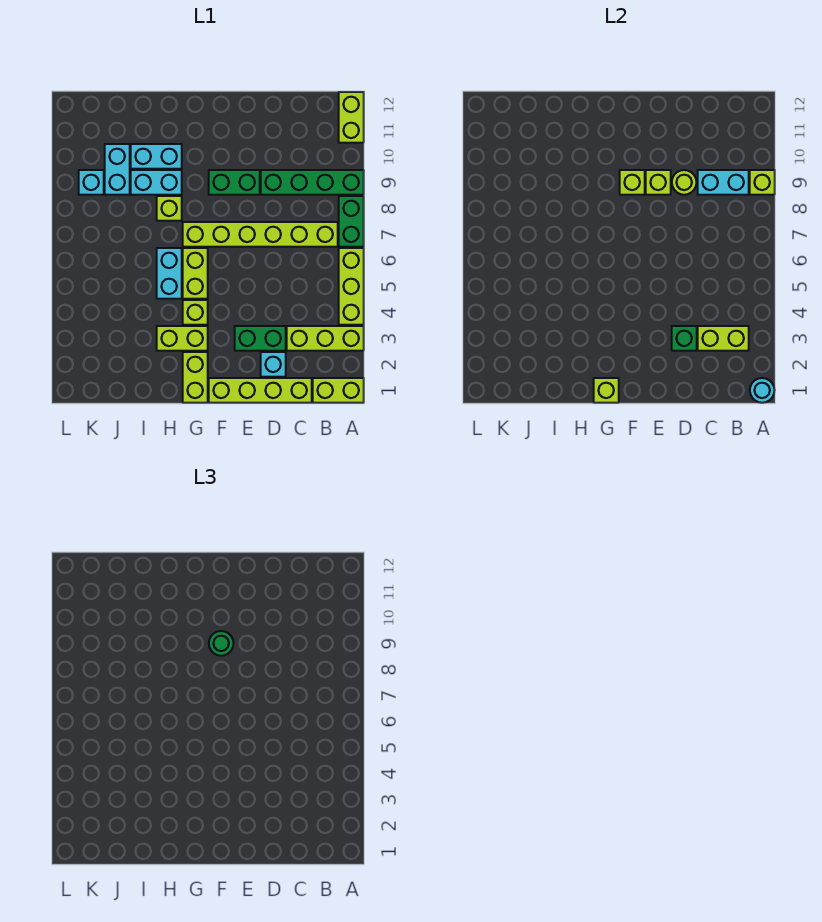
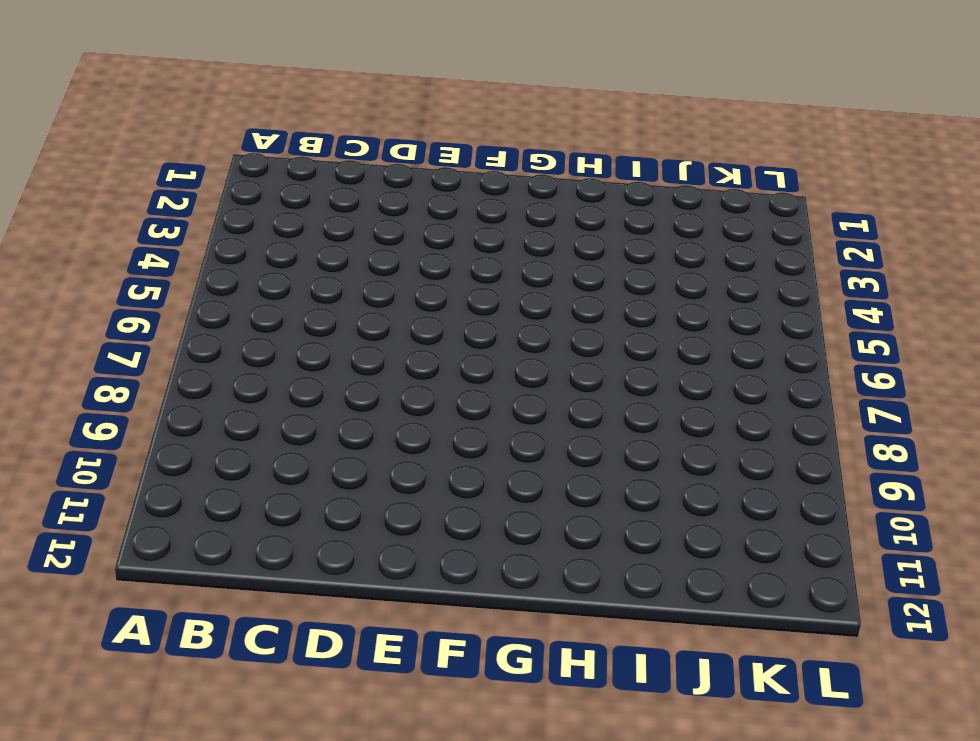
none -> lime 1x2 brick [313,378,364,403]
none -> lime 1x3 brick [287,326,364,351]
none -> lime 1x3 brick [339,248,364,325]
none -> green 1x2 brick [339,196,364,247]

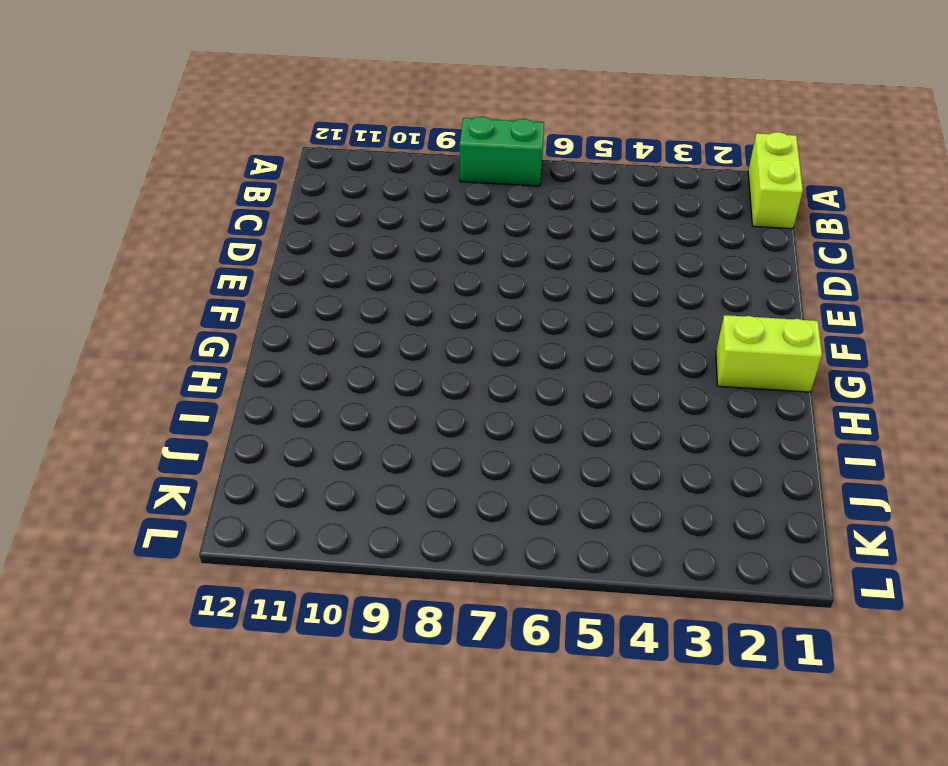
none -> lime 1x3 brick [287,326,364,351]
none -> lime 1x3 brick [339,248,364,325]
none -> green 1x4 brick [261,170,364,195]
none -> lime 1x2 brick [339,92,364,143]

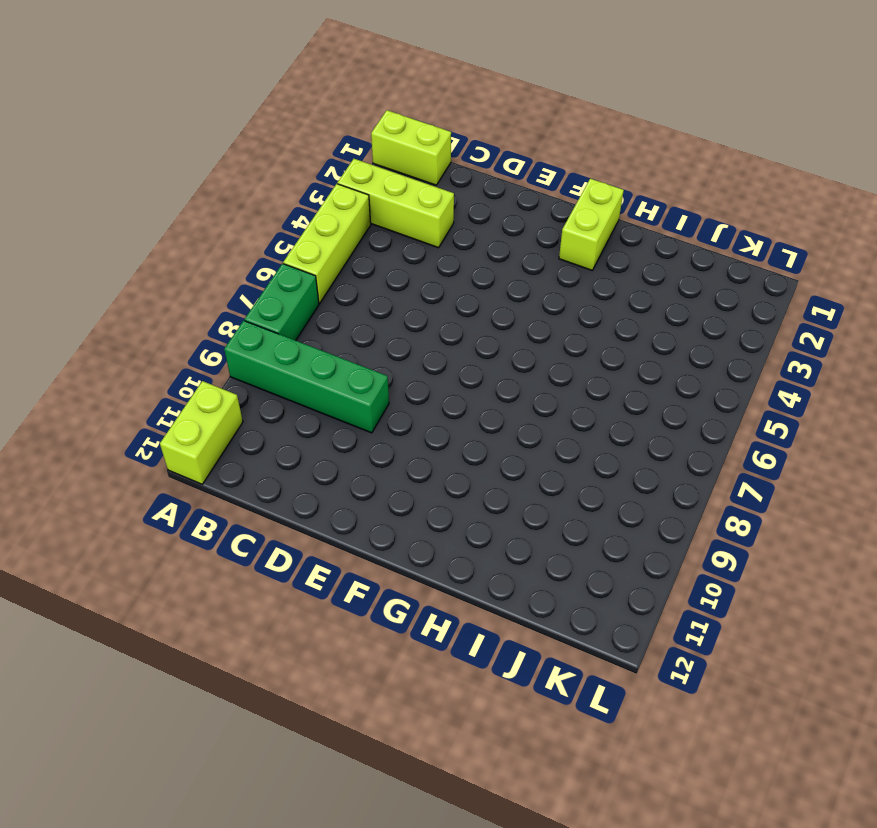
none -> lime 1x6 brick [183,222,338,247]
none -> lime 1x4 brick [209,378,312,403]
none -> cyan 1x1 brick [261,352,286,377]
none -> green 1x2 brick [235,326,286,351]

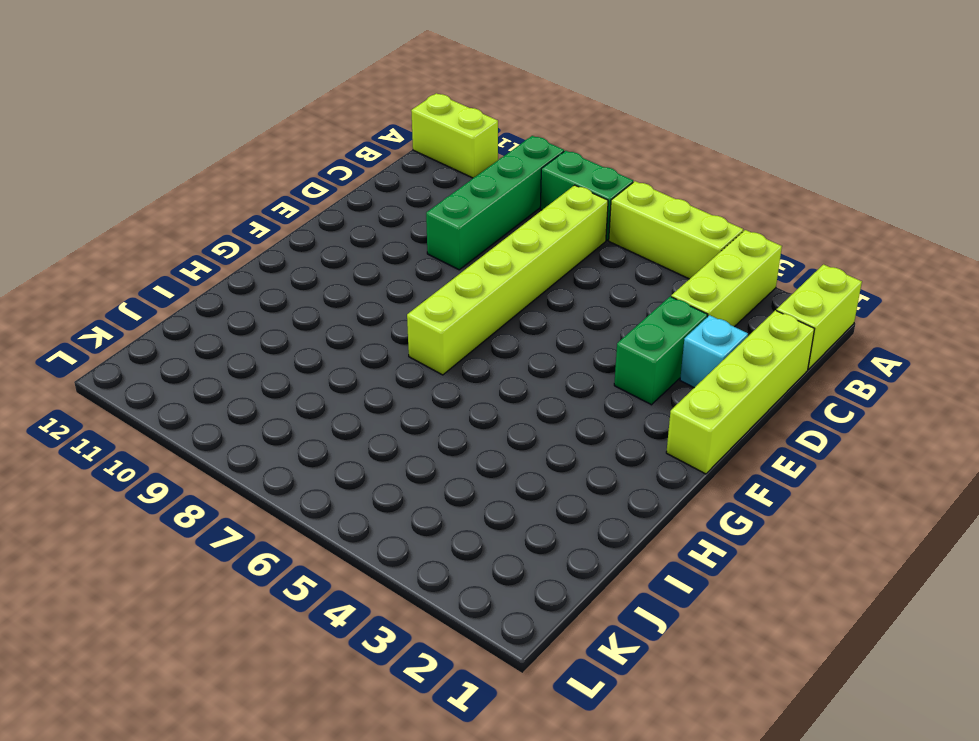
none -> green 1x2 brick [209,170,260,195]
none -> lime 1x2 brick [183,352,208,403]
none -> lime 1x2 brick [157,326,208,351]
none -> lime 1x1 brick [183,300,208,325]

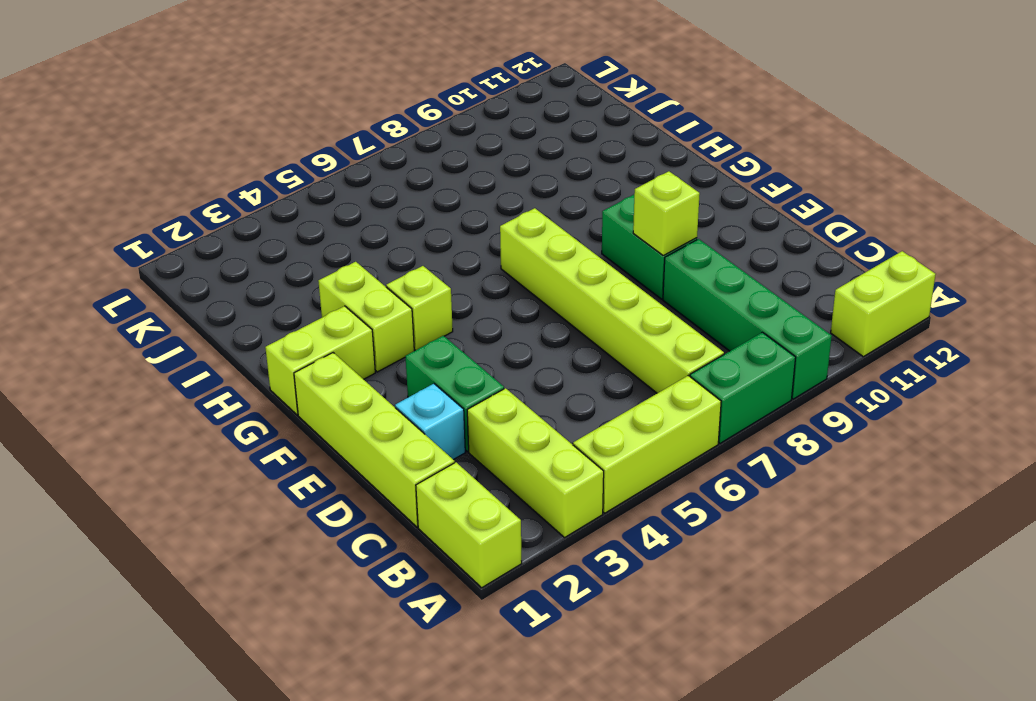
none -> lime 1x2 brick [183,248,208,299]
none -> cyan 1x2 brick [157,248,182,299]
none -> lime 1x1 brick [157,196,182,221]
none -> cyan 1x2 brick [131,170,182,195]

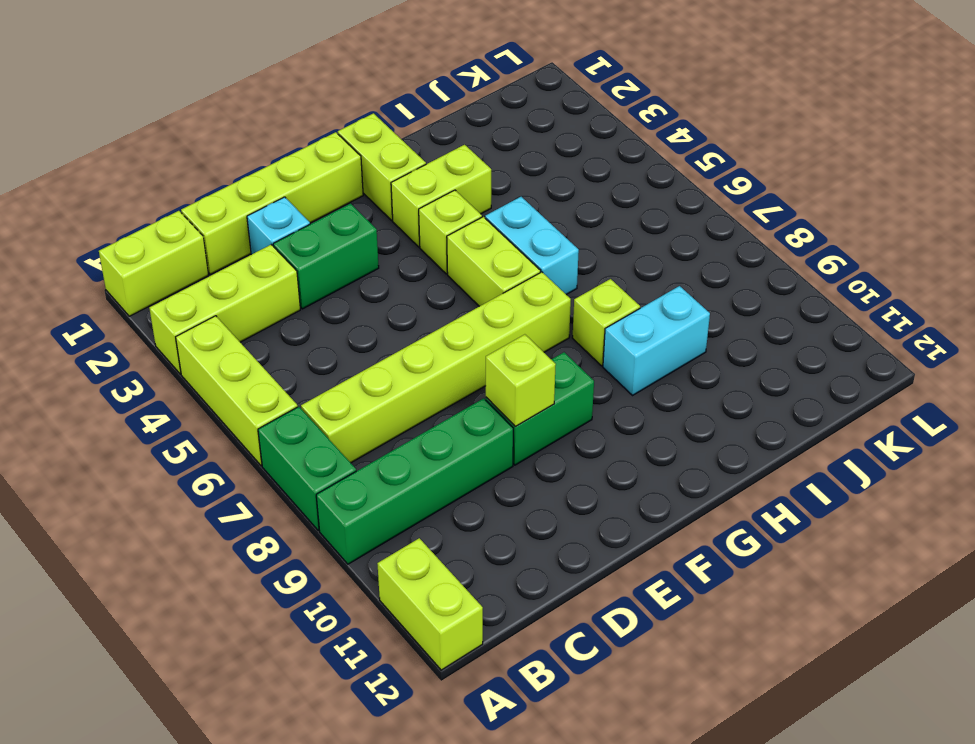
none -> cyan 1x2 brick [131,144,182,169]
none -> cyan 1x2 brick [105,144,130,195]
none -> cyan 1x1 brick [79,170,104,195]
none -> cyan 1x1 round brick [750,378,775,403]

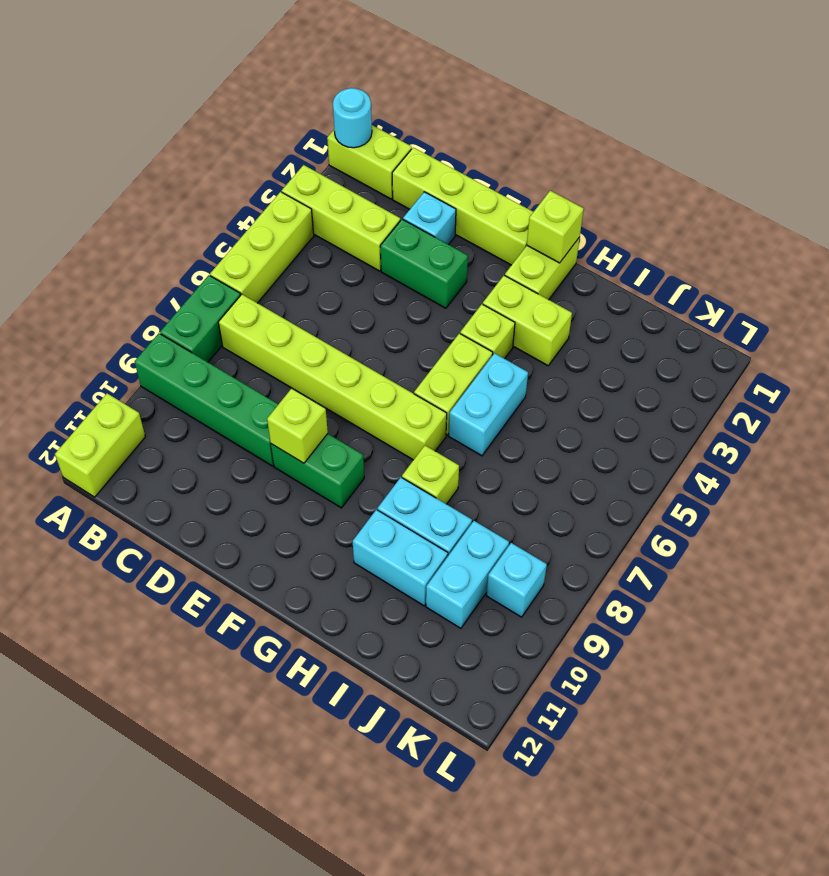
none -> lime 1x1 brick [750,170,775,195]
none -> lime 1x2 brick [698,326,749,351]
none -> cyan 1x2 brick [698,170,749,195]
none -> green 1x1 brick [672,326,697,351]

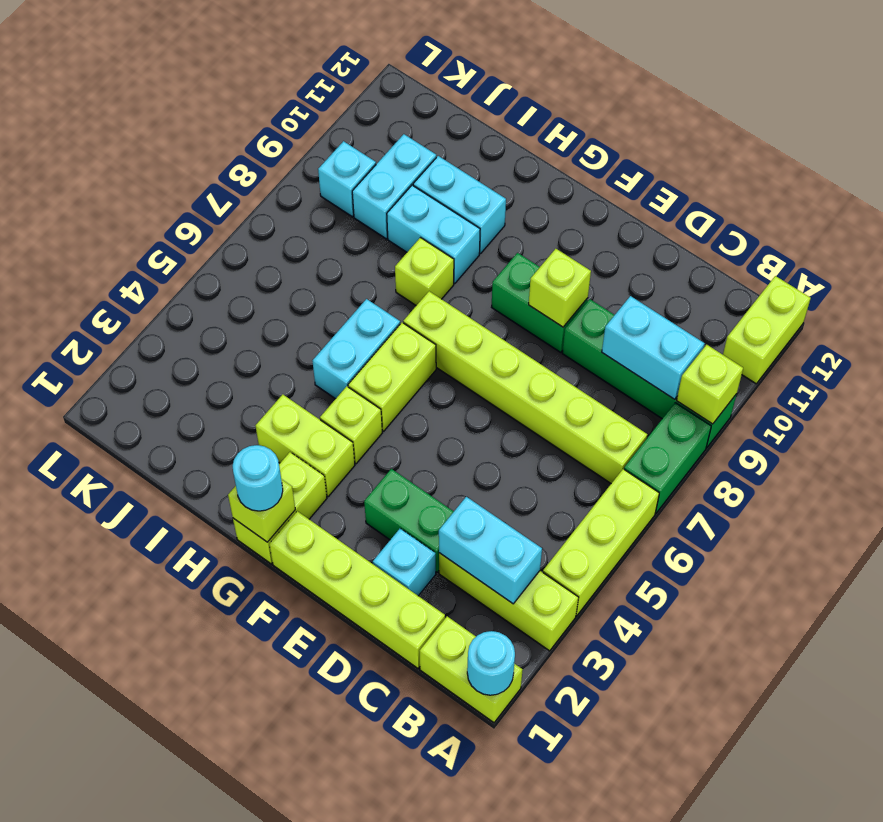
cyan 1x2 brick [439,497,542,604] -> lime 1x2 brick [698,326,749,351]
cyan 1x1 round brick [233,445,283,511] -> none
none -> green 1x1 brick [672,326,697,351]
none -> lime 1x1 round brick [672,170,697,195]
none -> lime 1x1 brick [620,170,645,195]
none -> green 1x1 round brick [209,631,234,656]

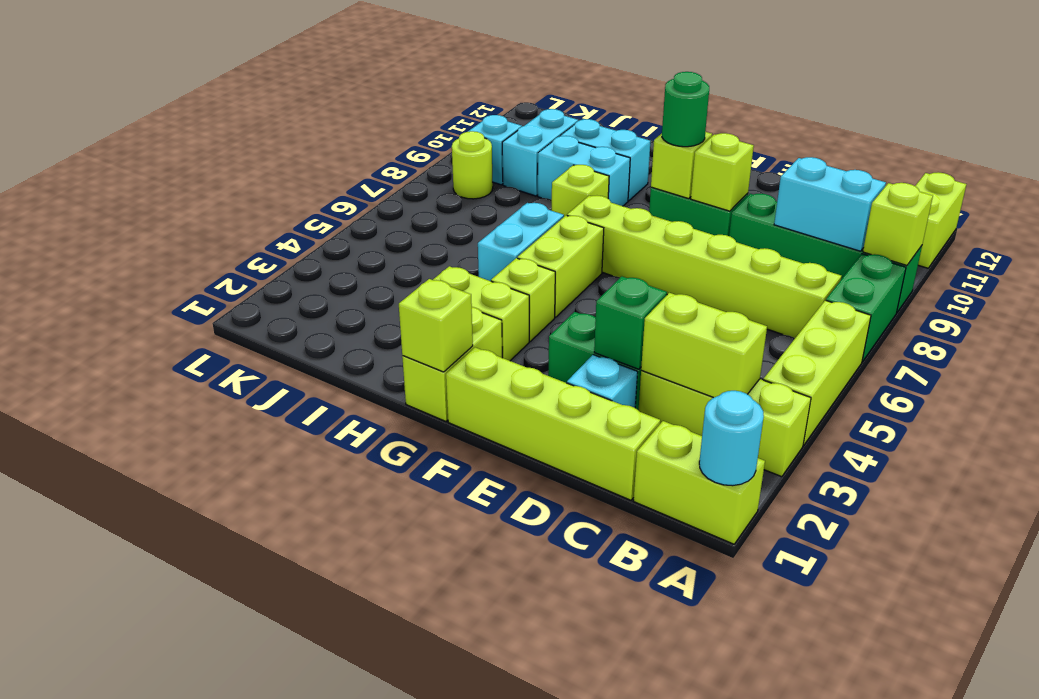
lime 1x1 round brick [452,131,493,199] -> lime 1x1 round brick moved to [672,170,697,195]

